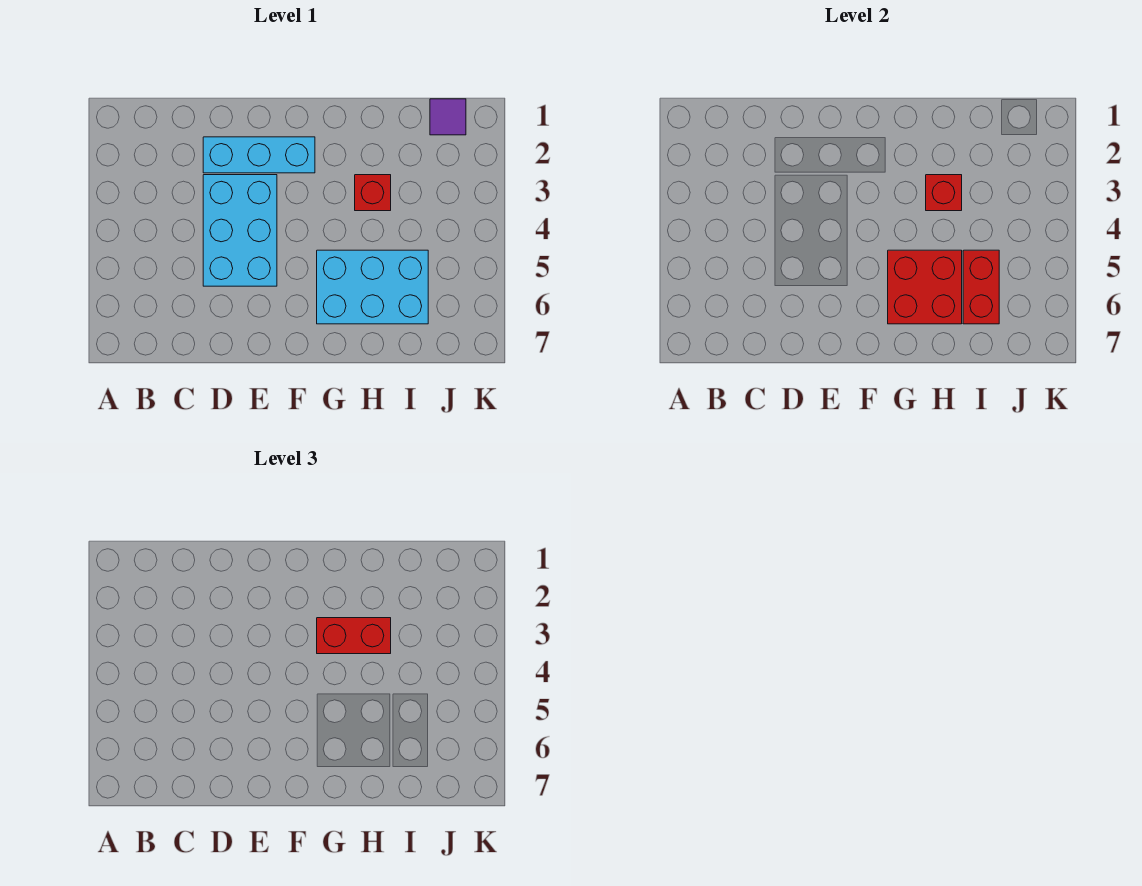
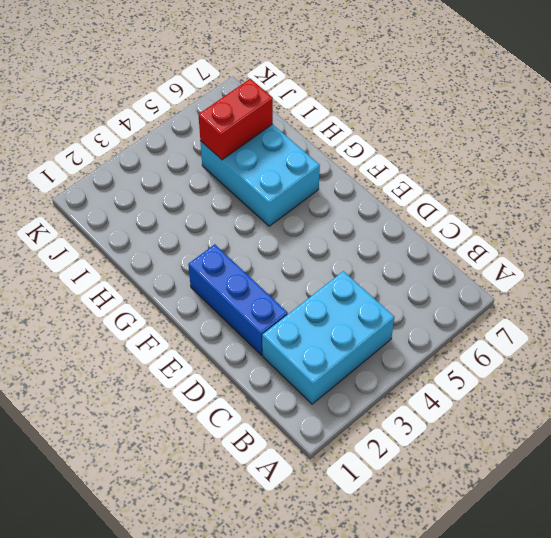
cyan 2x3 brick [262,271,394,404] -> cyan 2x3 brick moved to [203,175,277,286]
blue 1x3 brick [188,244,288,355] -> cyan 1x3 brick [203,137,315,173]
none -> red 1x1 brick [355,175,391,211]
none -> purple 1x1 tile [430,99,466,135]

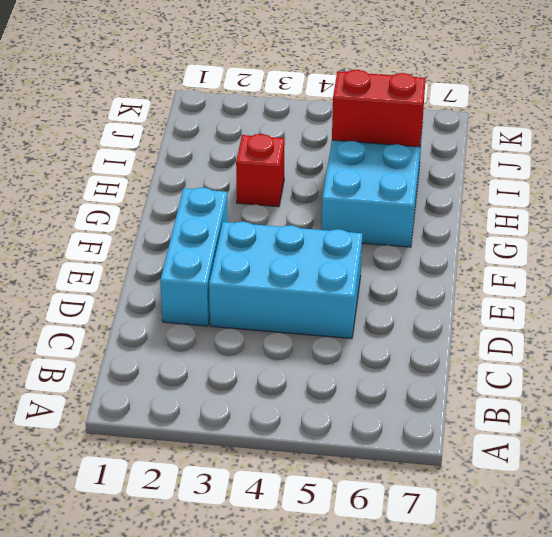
none -> purple 1x1 tile [430,99,466,135]
none -> red 2x2 brick [888,250,962,324]

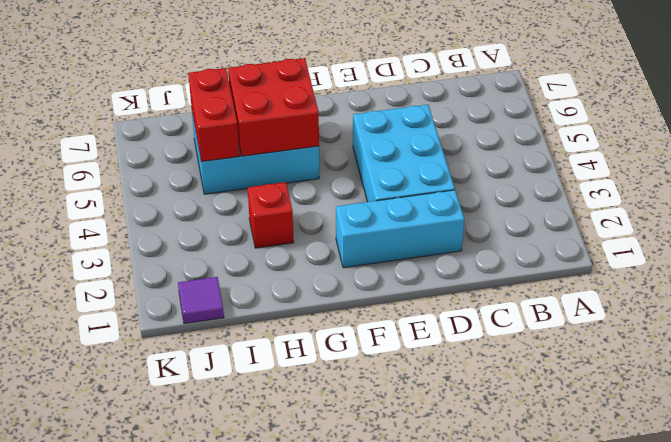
none -> red 1x1 brick [926,175,962,211]
none -> red 1x2 brick [317,618,391,654]

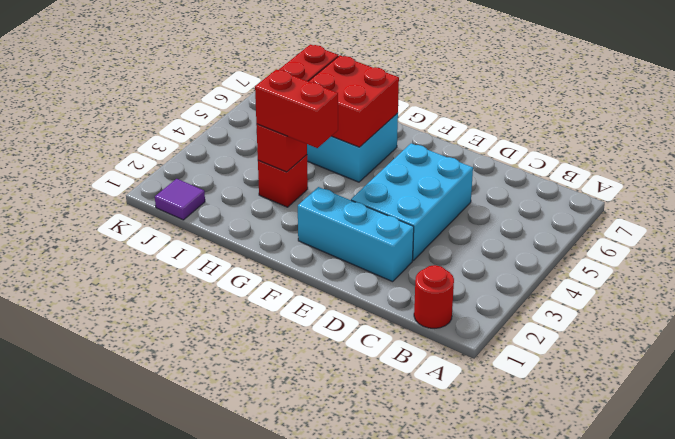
red 1x1 round brick [414,265,454,328] -> none

